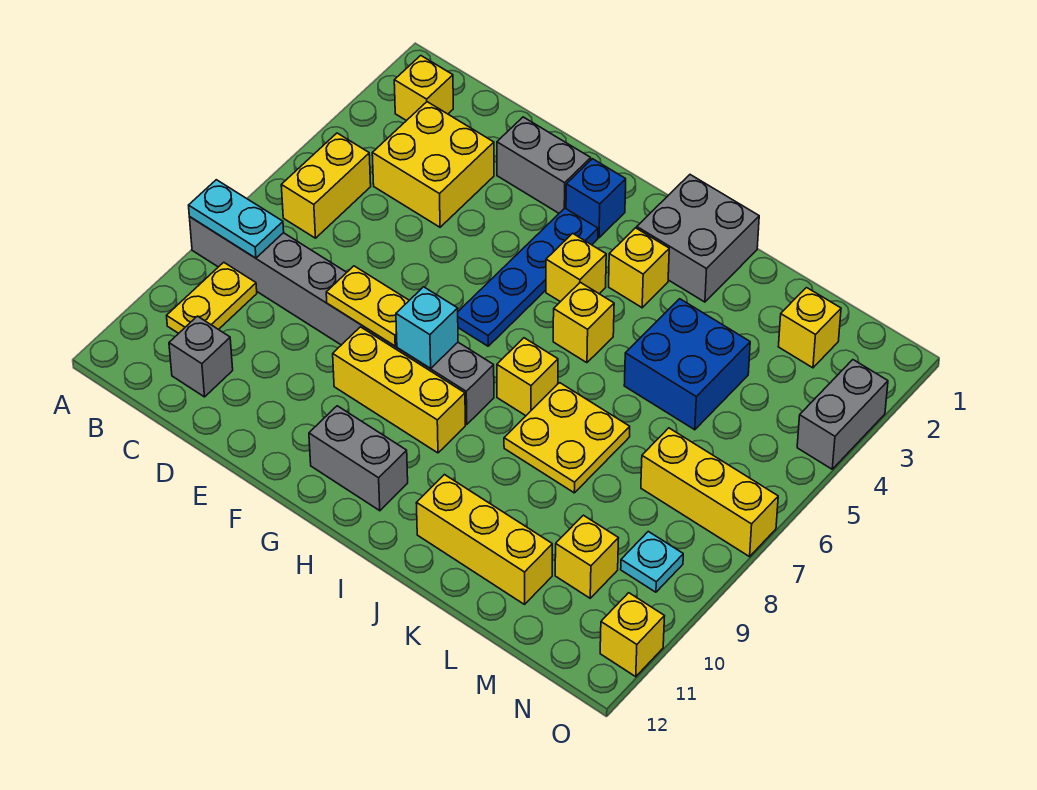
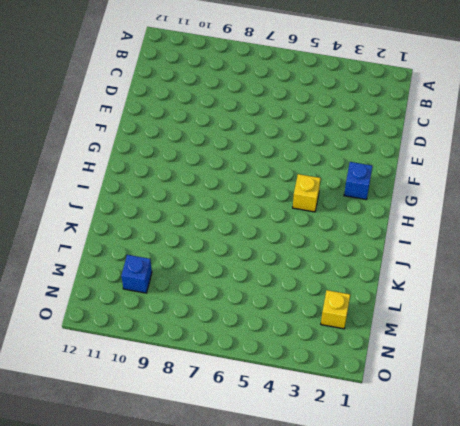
blue 1x1 brick [121,255,152,293] -> yellow 1x1 brick [555,515,618,598]
none -> grey 1x8 brick [189,217,494,424]
none -> yellow 1x1 brick [394,56,453,121]
none -> yellow 1x2 brick [281,133,371,238]

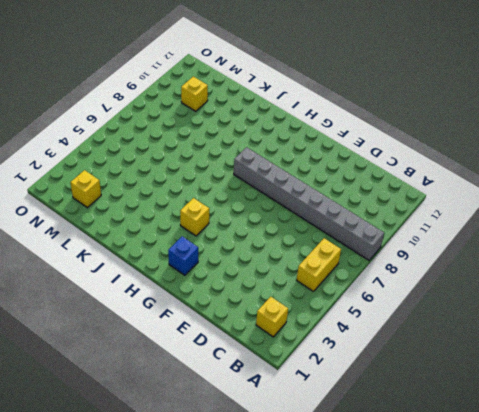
none -> yellow 1x2 plate [167,262,257,333]
none -> yellow 2x2 brick [372,102,494,227]
none -> grey 1x1 brick [169,316,233,397]

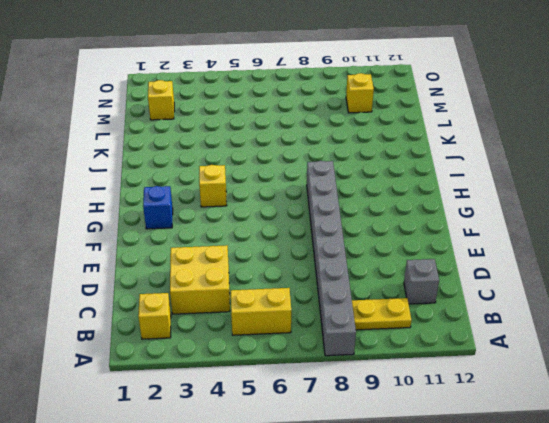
none -> grey 1x2 brick [497,117,591,213]
none -> yellow 1x3 brick [333,327,465,453]
none -> blue 1x4 plate [458,208,598,346]

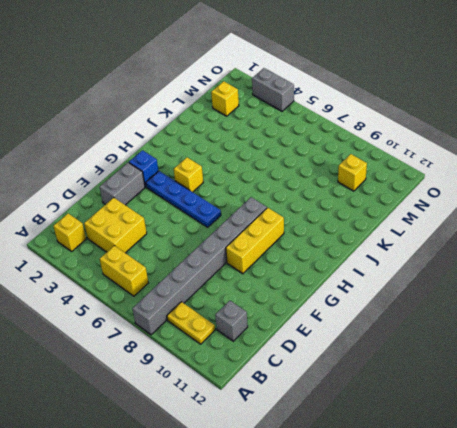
none -> grey 1x2 brick [309,406,408,511]
none -> grey 2x2 brick [637,175,759,302]
none -> yellow 1x1 brick [609,228,669,308]

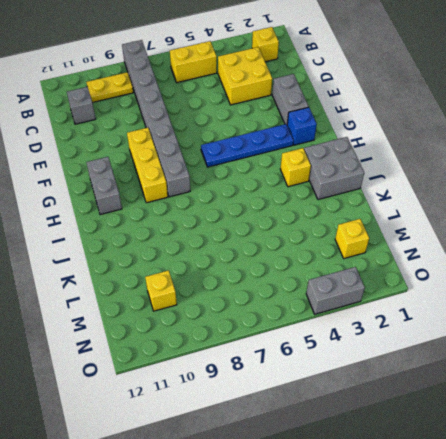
none -> yellow 1x1 brick [546,233,606,302]
none -> yellow 1x1 brick [553,282,614,363]
none -> yellow 1x1 brick [497,338,558,416]

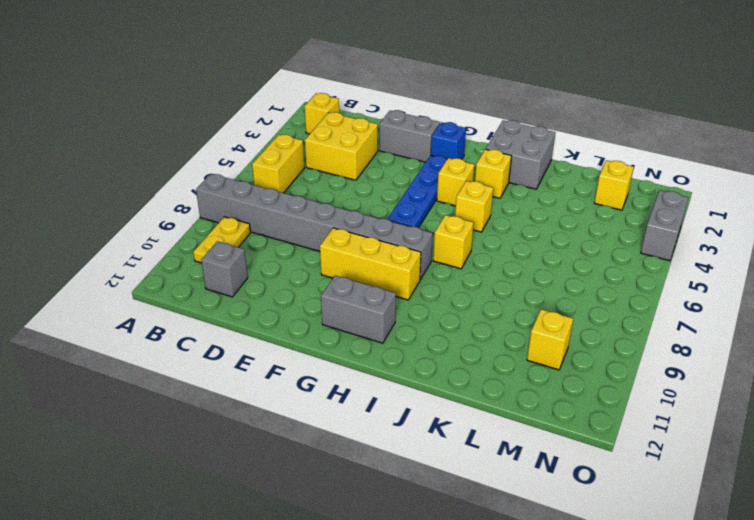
none -> yellow 2x2 plate [504,383,630,493]
none -> yellow 1x3 brick [416,475,552,604]
none -> blue 2x2 brick [624,299,750,430]

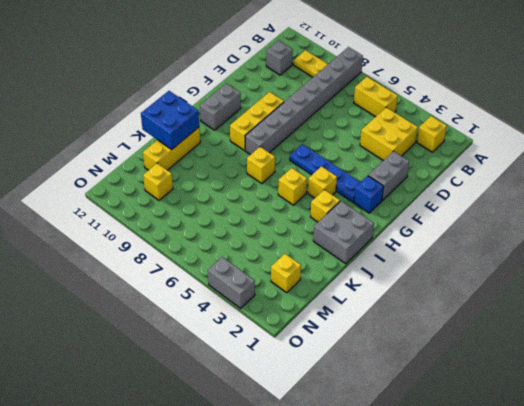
blue 2x2 brick [141,91,199,150] -> blue 2x2 brick moved to [624,299,750,430]
none -> yellow 2x2 plate [504,383,630,493]
none -> yellow 1x3 brick [641,428,778,557]
none -> cyan 1x1 plate [621,531,683,592]

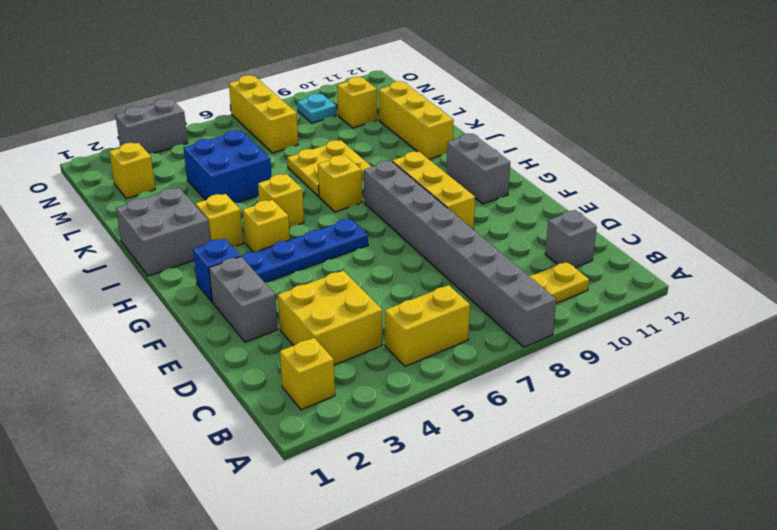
none -> yellow 1x1 brick [600,593,665,677]
none -> cyan 1x2 plate [189,180,284,258]
none -> yellow 1x2 plate [326,266,409,346]

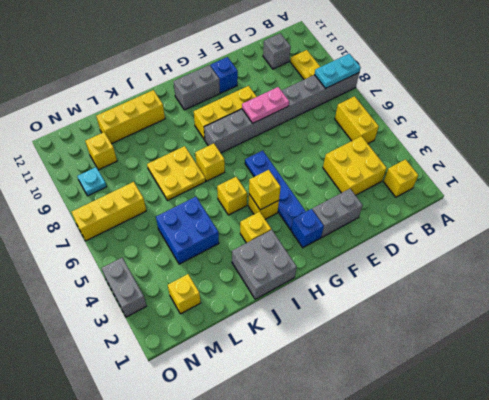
pink 1x2 plate [242,87,289,123] -> yellow 1x2 plate [326,266,409,346]
blue 1x1 brick [210,57,238,93] -> none
yellow 1x1 brick [249,170,281,210] -> yellow 1x1 brick moved to [600,593,665,677]
none -> cyan 1x1 brick [396,287,458,369]

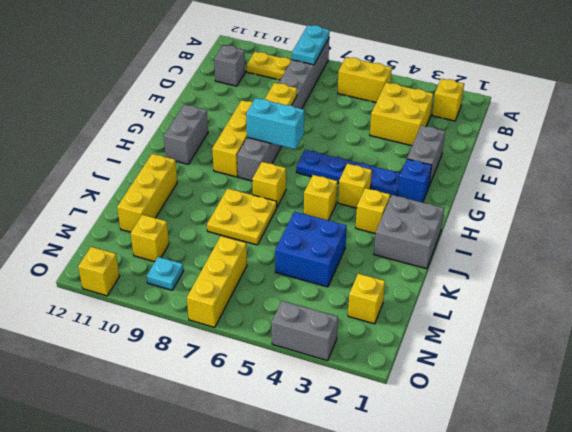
cyan 1x2 brick [246,98,304,149] -> cyan 1x1 brick [396,287,458,369]

